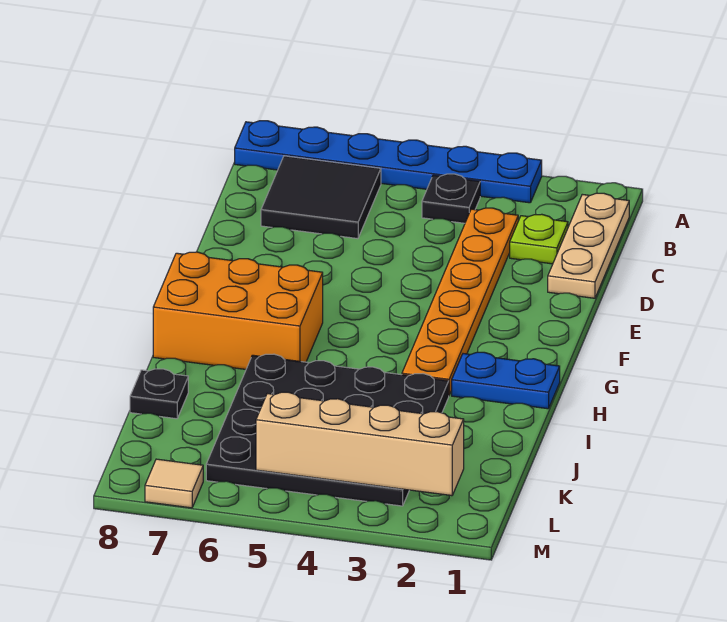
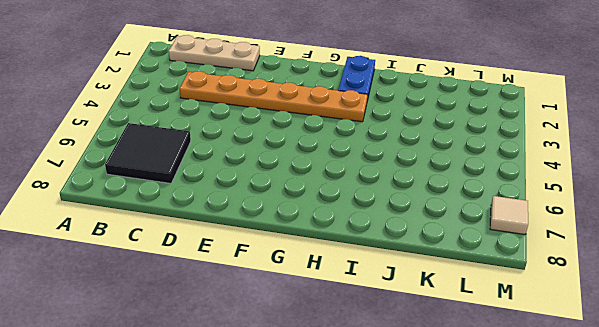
none -> blue 1x6 plate [235,121,542,203]
none -> black 1x1 plate [422,174,480,223]
none -> lime 1x1 plate [510,214,568,264]

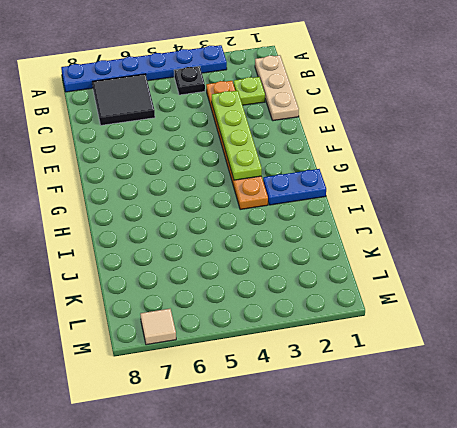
lime 1x4 plate [212,91,262,180] -> none
none -> orange 2x3 brick [153,252,323,369]
none -> black 4x4 plate [206,354,449,506]
none -> black 1x1 plate [130,369,188,419]

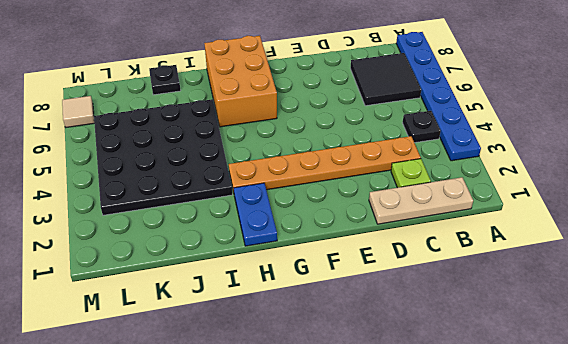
none -> tan 1x4 brick [256,392,464,496]

